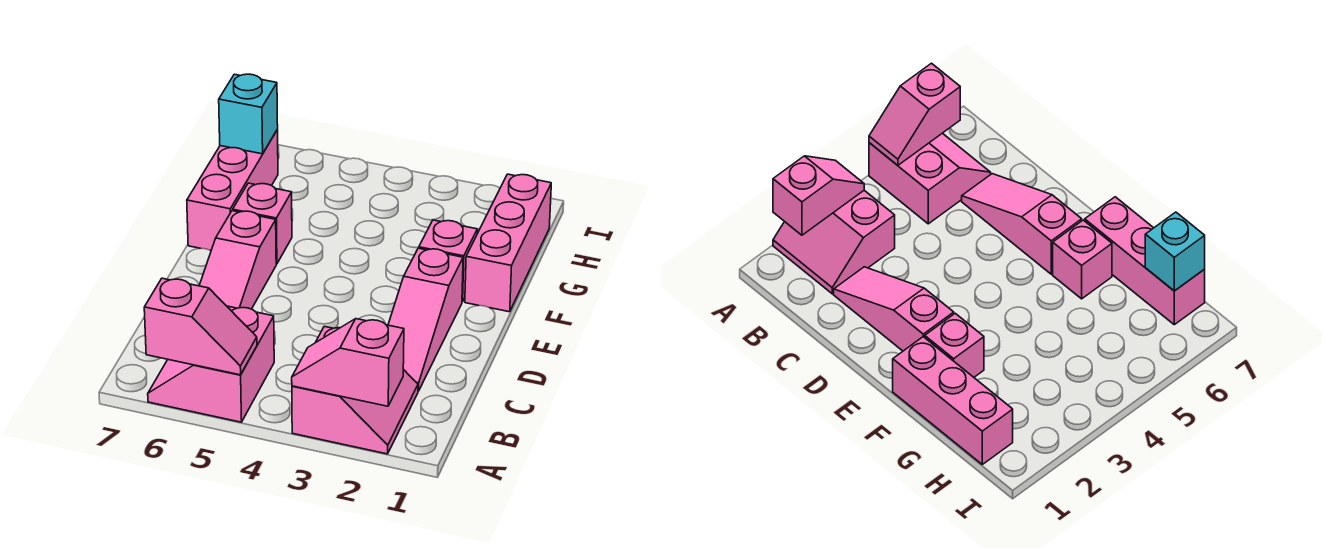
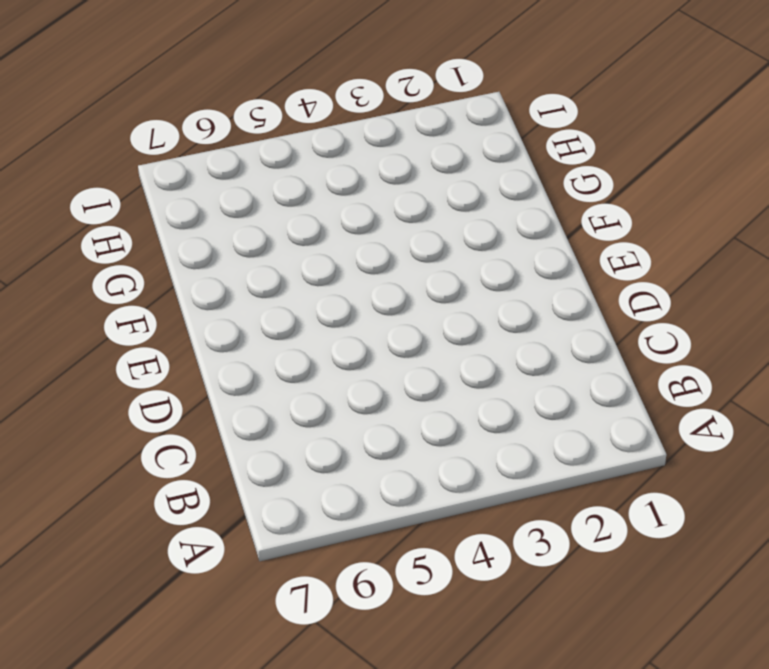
none -> pink 2x2 slope [292,326,418,454]
none -> pink 2x2 slope [148,306,274,422]

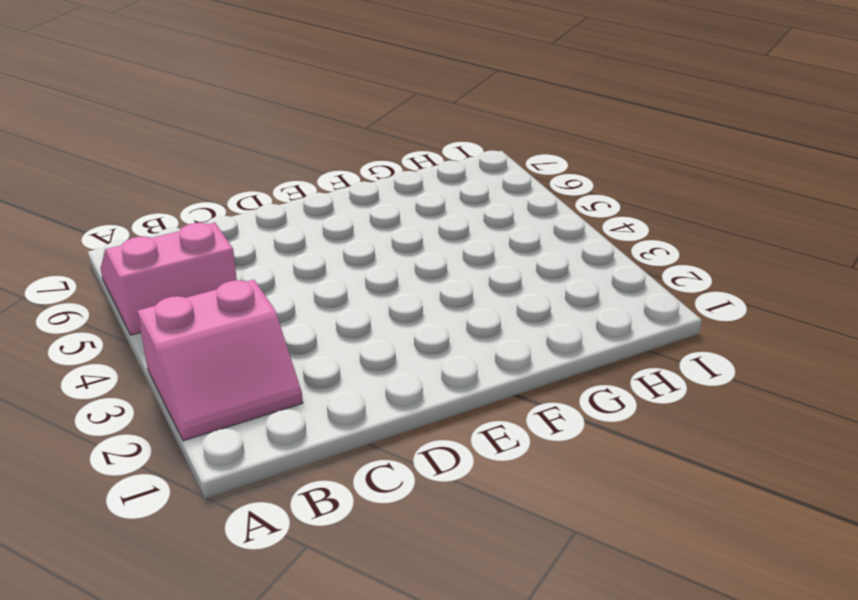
none -> pink 1x3 slope [388,248,463,391]
none -> pink 1x3 slope [199,211,276,309]

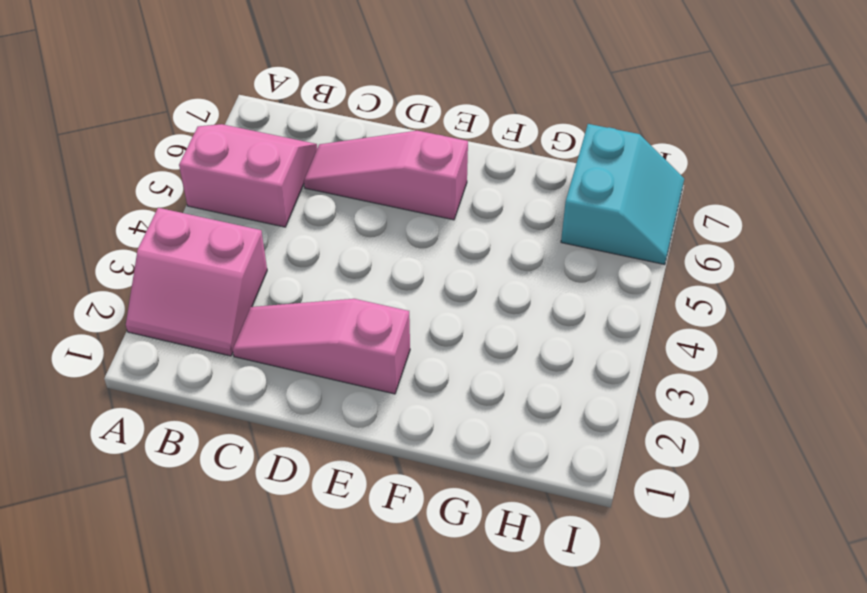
cyan 2x2 slope [561,124,684,265] -> pink 1x3 brick [187,130,278,251]
none -> pink 1x3 brick [465,174,551,312]
none -> pink 1x1 brick [419,220,477,302]

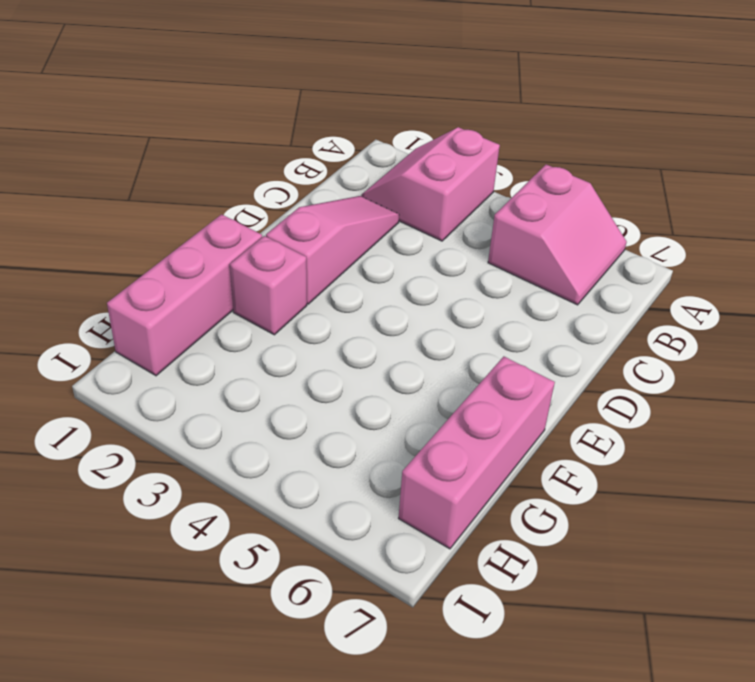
none -> pink 1x3 slope [199,211,276,309]
none -> pink 1x1 brick [233,183,292,264]

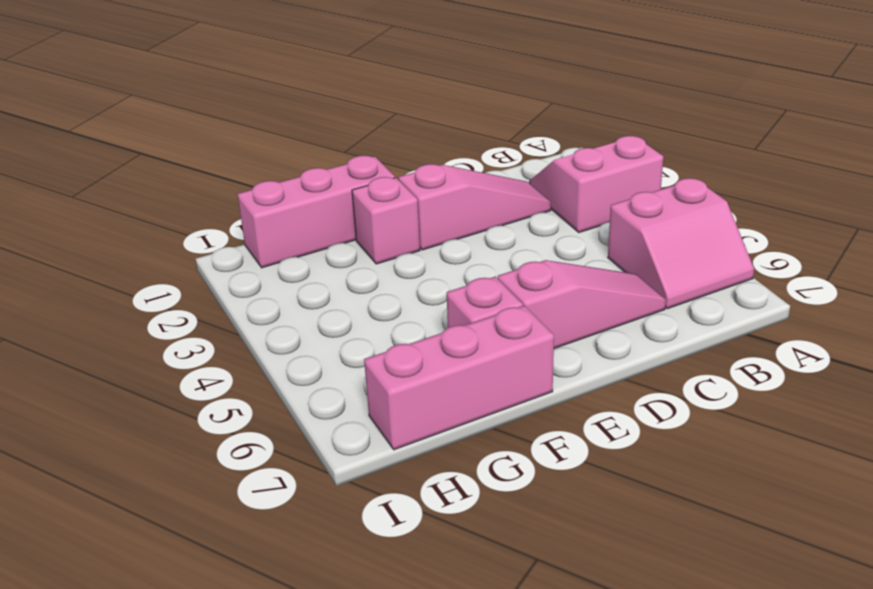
none -> pink 1x2 slope [292,319,404,406]
none -> pink 1x2 slope [144,278,257,375]

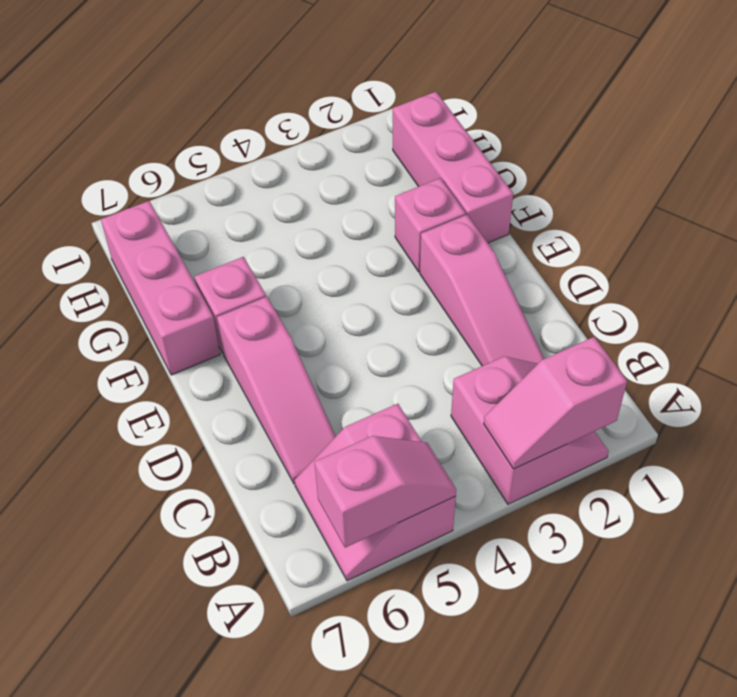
none -> cyan 1x1 brick [219,74,278,154]

